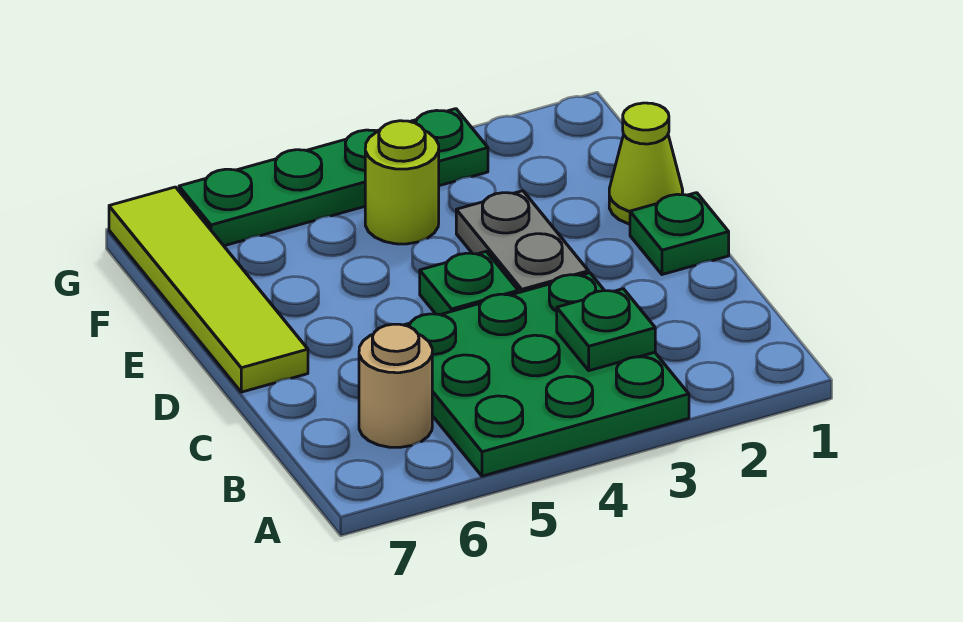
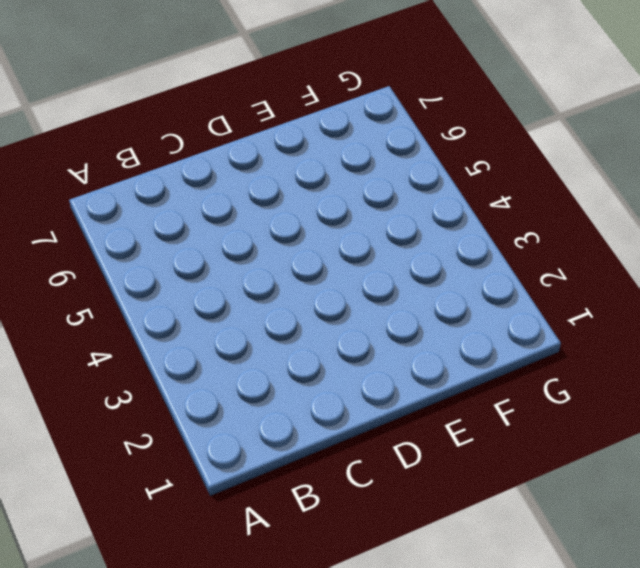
none -> green 3x3 plate [405,273,689,476]
none -> tan 1x1 round brick [359,324,432,447]

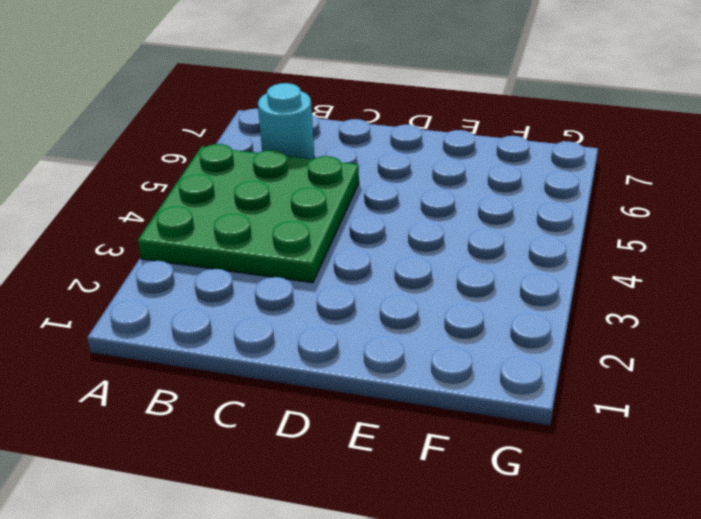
cyan 1x1 round brick [258,83,314,159] -> tan 1x1 round brick [359,324,432,447]
none -> green 1x1 plate [630,193,729,275]
none -> grey 1x2 plate [456,191,588,293]

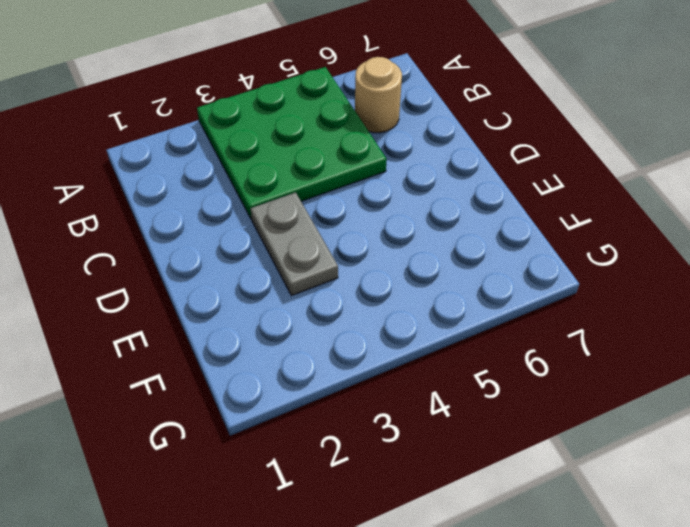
none -> green 1x1 plate [630,193,729,275]
none -> green 1x1 plate [420,251,518,315]

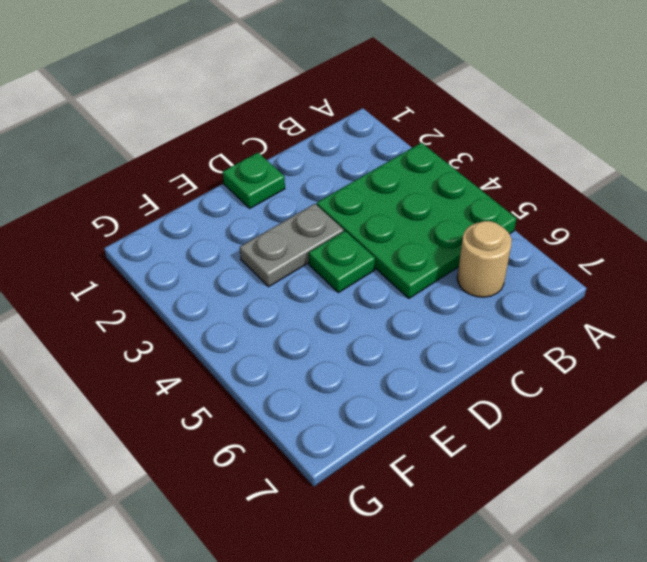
none -> lime 1x4 tile [109,187,308,392]
none -> lime 1x1 cone [609,103,683,224]

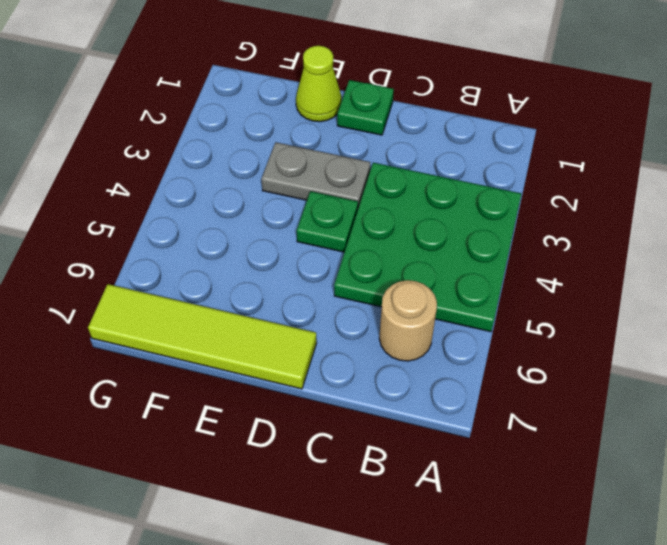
none -> lime 1x1 round brick [365,121,439,244]
none -> green 1x4 plate [179,109,488,246]

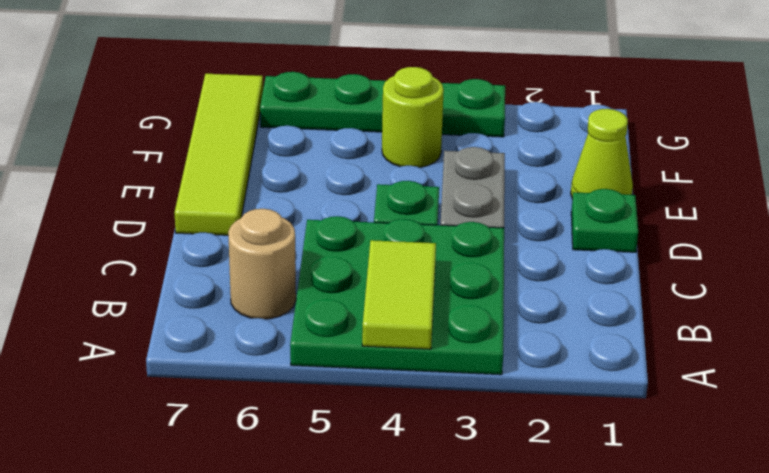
lime 1x2 tile [362,240,436,349] -> none
none -> green 1x1 plate [557,289,655,371]

